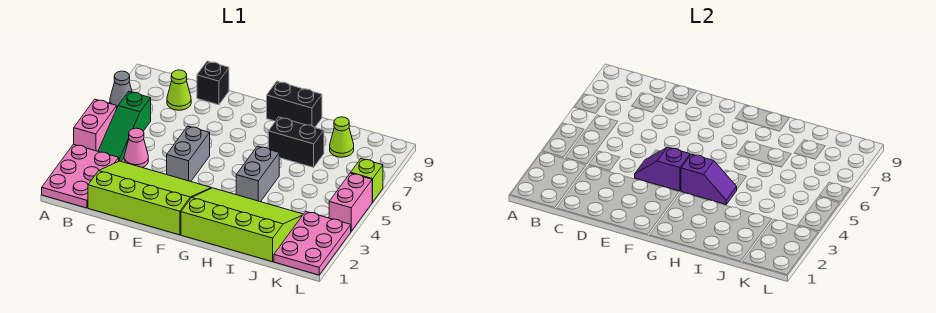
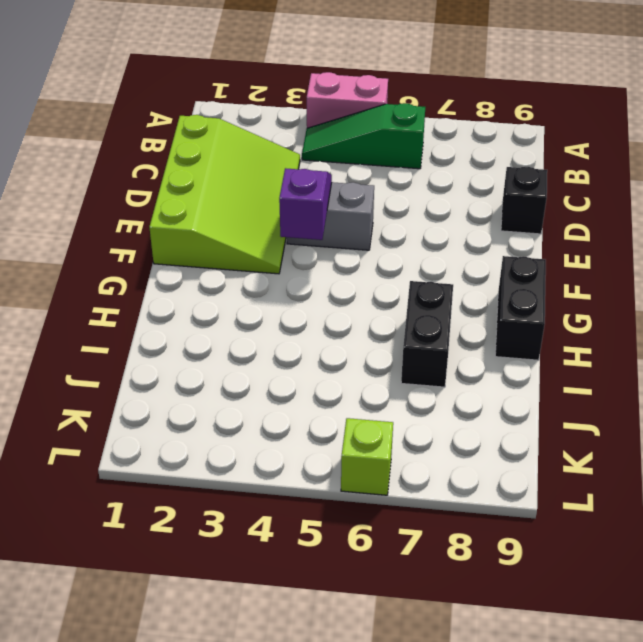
none -> pink 2x3 plate [42,144,119,208]
none -> grey 1x1 cone [110,71,132,107]
none -> pink 1x1 cone [124,128,148,168]

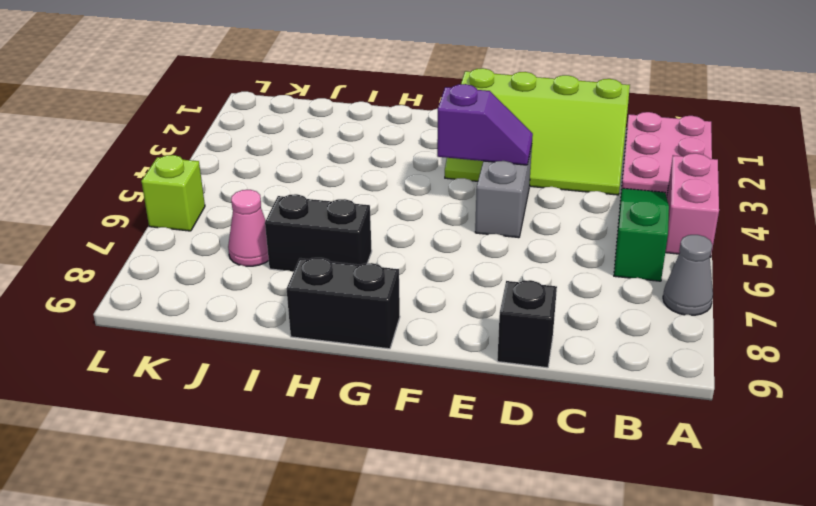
pink 1x1 cone [228,190,269,266] -> pink 1x1 cone moved to [124,128,148,168]
none -> lime 1x1 cone [167,70,191,110]
none -> lime 3x4 slope [181,188,303,262]
none -> grey 1x2 brick [236,146,279,202]

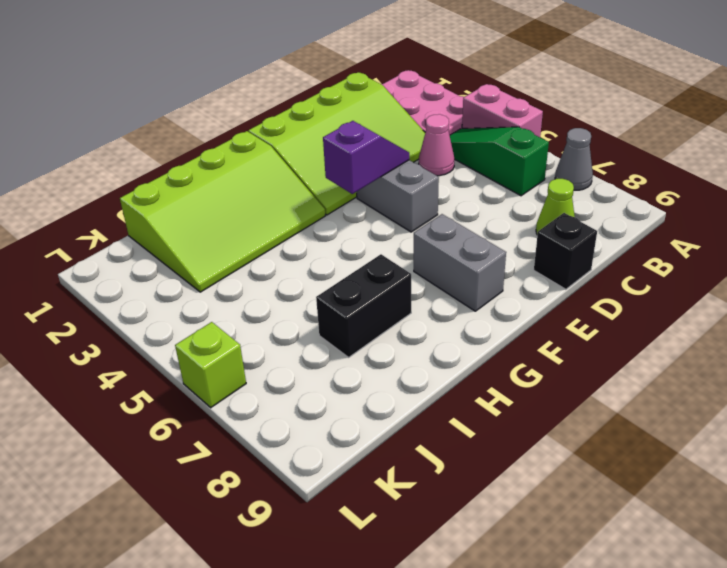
grey 1x2 brick [414,214,506,311] -> grey 1x2 brick moved to [236,146,279,202]
none -> black 1x2 brick [267,81,322,127]
none -> lime 1x1 cone [330,117,354,157]
none -> pink 2x3 plate [274,212,351,275]

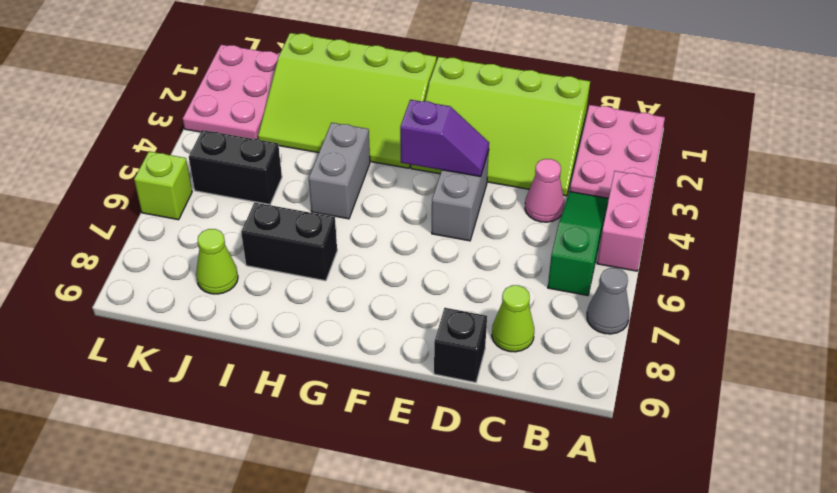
black 1x2 brick [189,130,282,204] -> black 1x2 brick moved to [267,81,322,127]
none -> pink 1x2 brick [329,173,372,231]
none -> purple 1x2 slope [681,154,737,204]

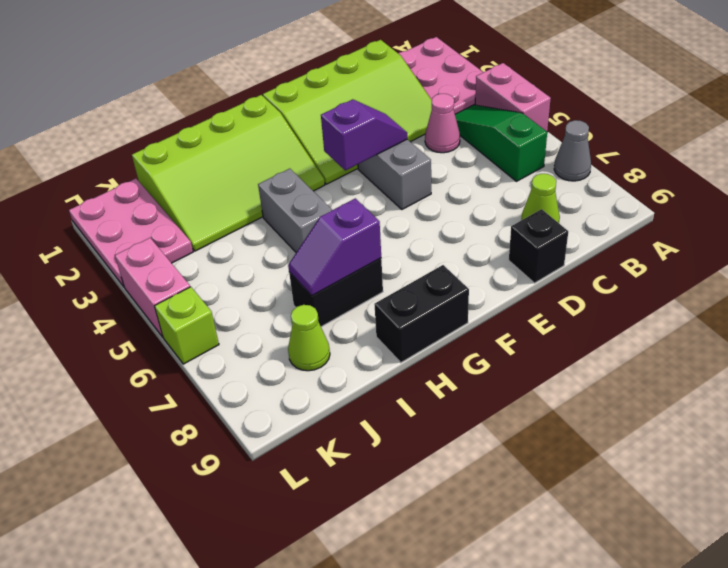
purple 1x2 slope [288,198,381,296] -> purple 1x2 slope moved to [681,154,737,204]

